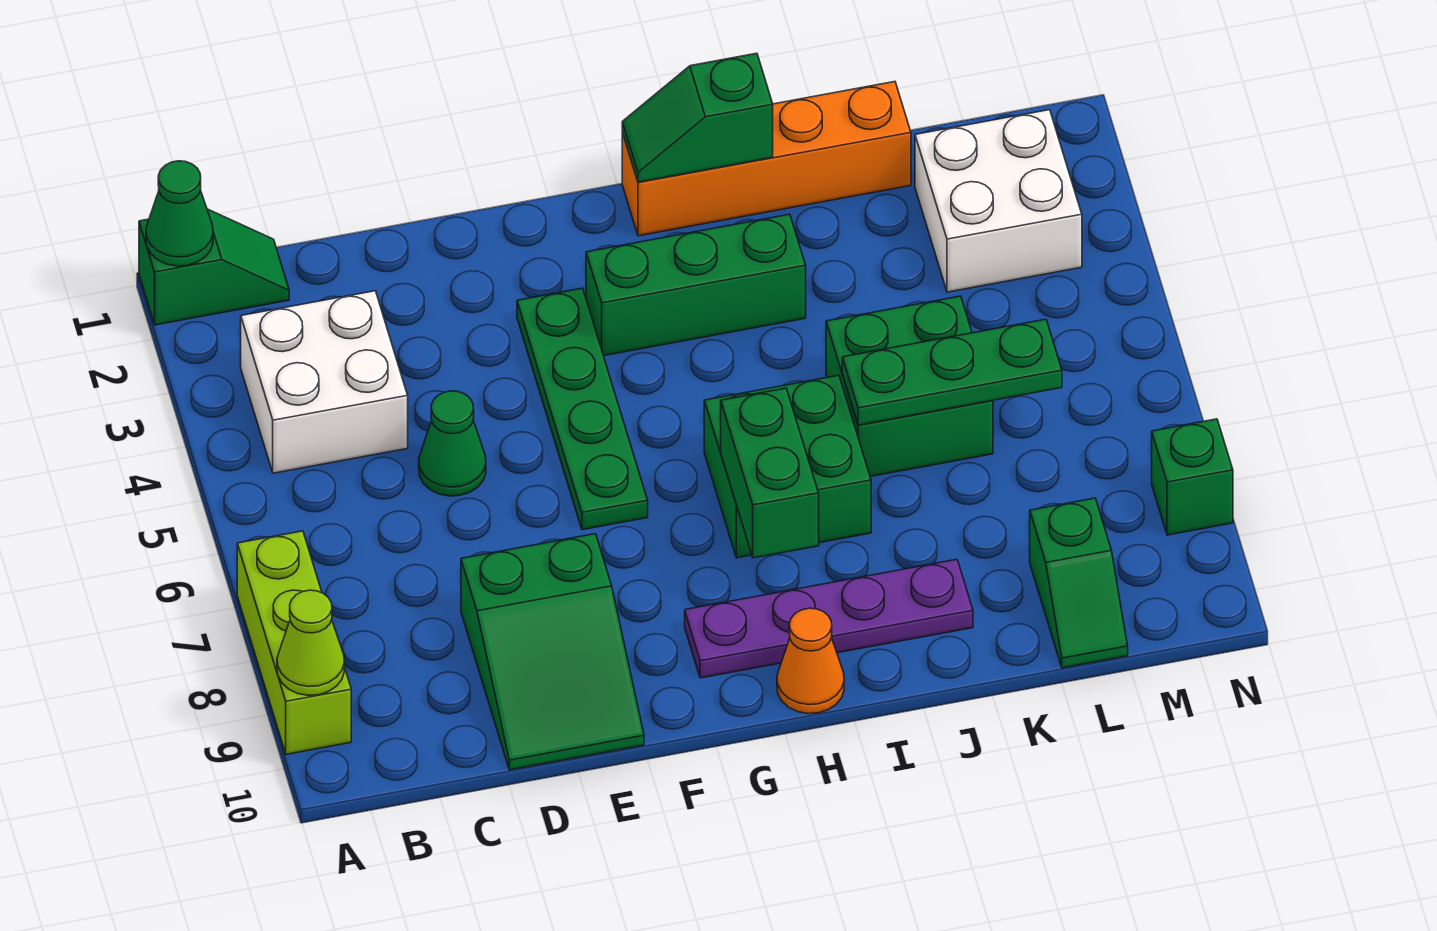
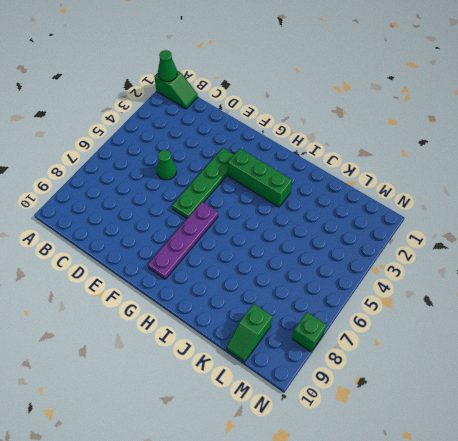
purple 1x4 plate [148,202,218,279] -> purple 1x4 plate turned to [685,559,973,678]
none -> lime 1x3 brick [237,531,351,754]
none -> white 2x2 brick [241,291,408,473]
none -> green 2x3 slope [461,534,644,770]

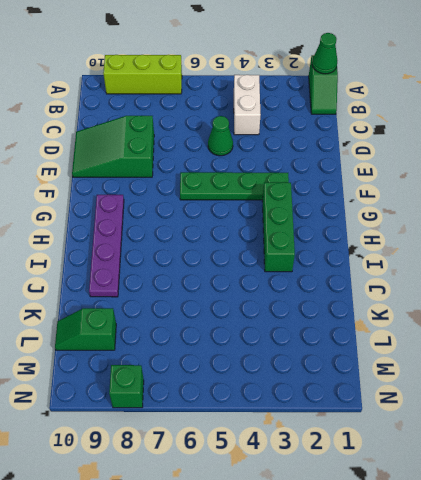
white 1x2 brick [234,75,261,135] -> white 2x2 brick [241,291,408,473]
none -> orange 1x4 brick [622,82,911,236]
none -> green 2x2 brick [704,375,871,558]
none -> orange 1x1 cone [777,608,844,714]

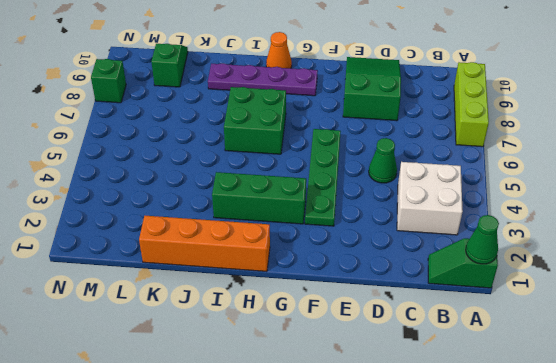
none -> green 2x2 brick [826,296,993,477]
none -> white 2x2 brick [915,110,1082,292]
none -> lime 1x1 cone [277,590,344,695]

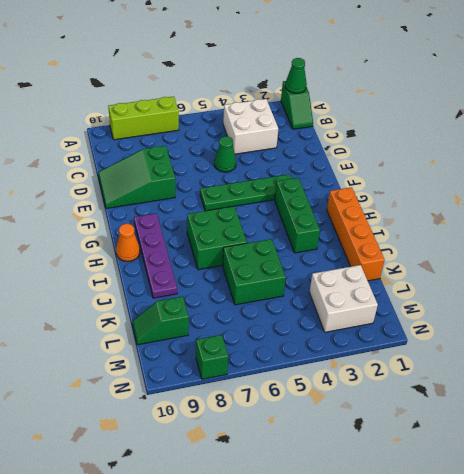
none -> lime 1x1 cone [277,590,344,695]
none -> green 1x2 slope [622,53,773,182]
none -> green 1x2 brick [721,388,819,558]

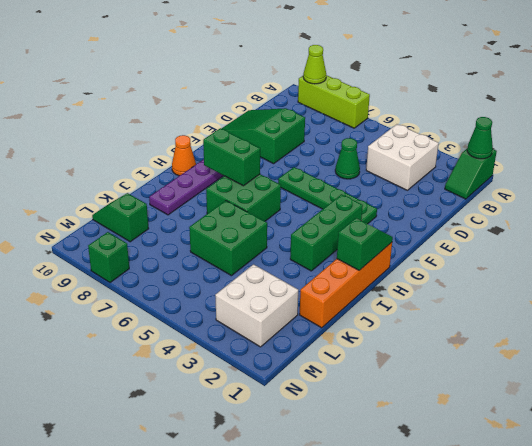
none -> green 1x3 plate [842,319,1062,425]

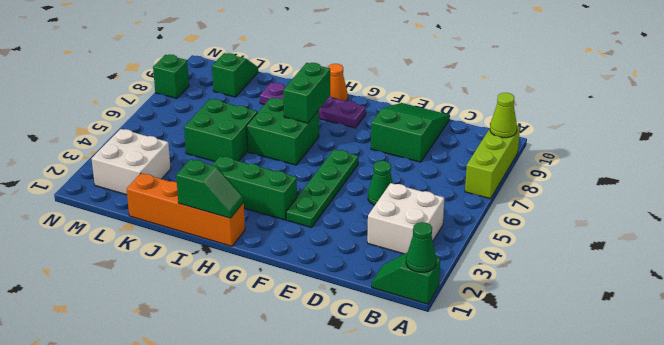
none -> green 1x3 plate [842,319,1062,425]

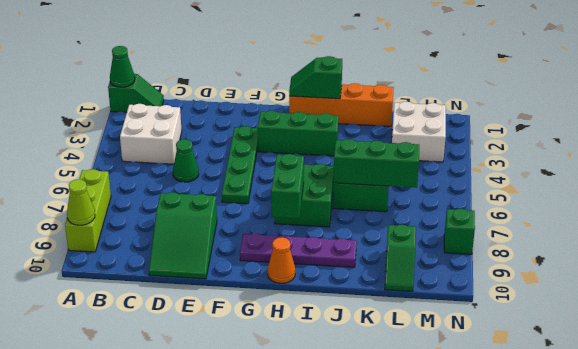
green 1x3 brick [333,139,419,188] -> green 1x3 plate [842,319,1062,425]

